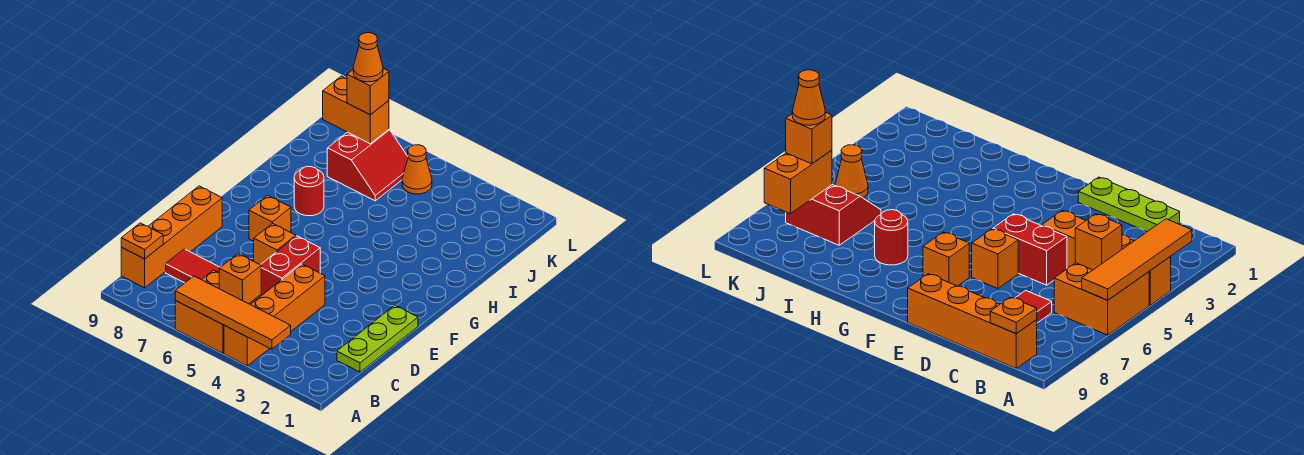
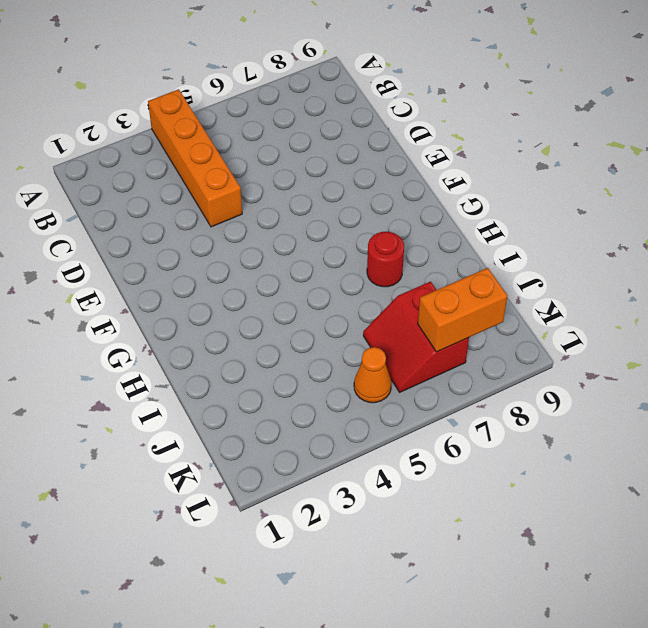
none -> orange 2x2 brick [175,270,261,353]
none -> orange 1x4 brick [121,186,222,288]
none -> lime 1x3 plate [337,305,418,372]

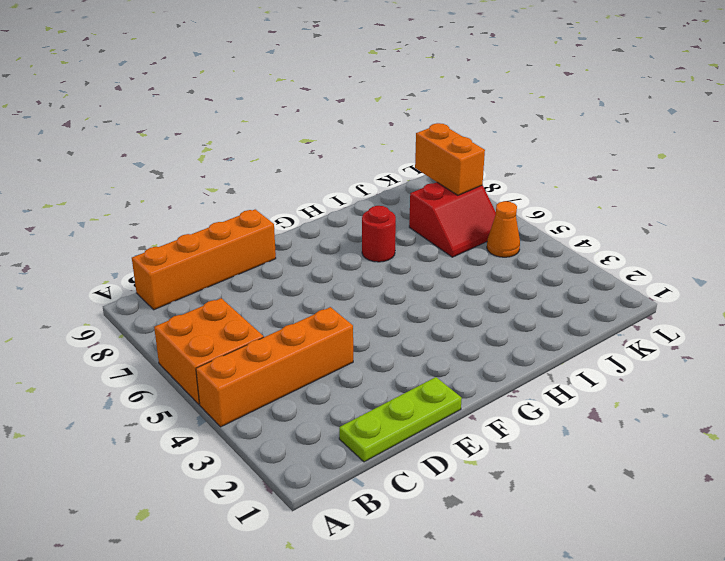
none -> red 1x2 tile [166,249,220,283]
none -> red 1x2 brick [261,236,320,296]
none -> orange 1x1 brick [254,223,296,265]

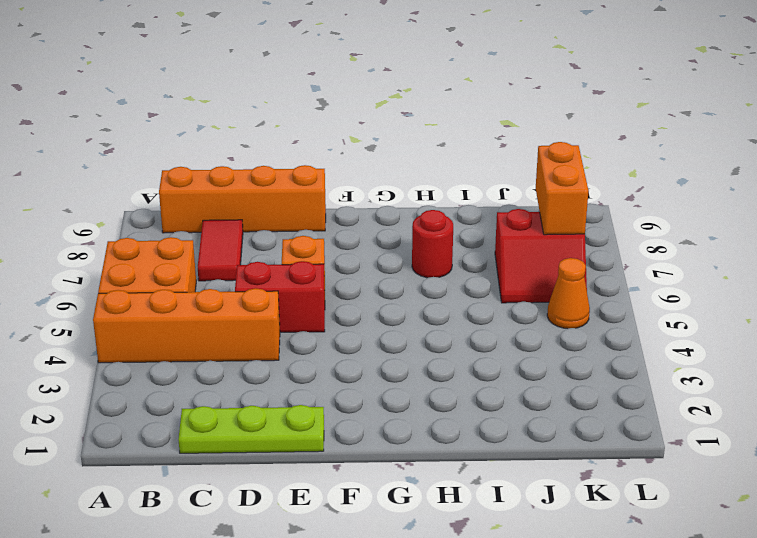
none -> orange 1x1 brick [249,195,291,241]
none -> orange 1x4 tile [175,276,291,349]
none -> orange 1x1 brick [219,254,261,304]

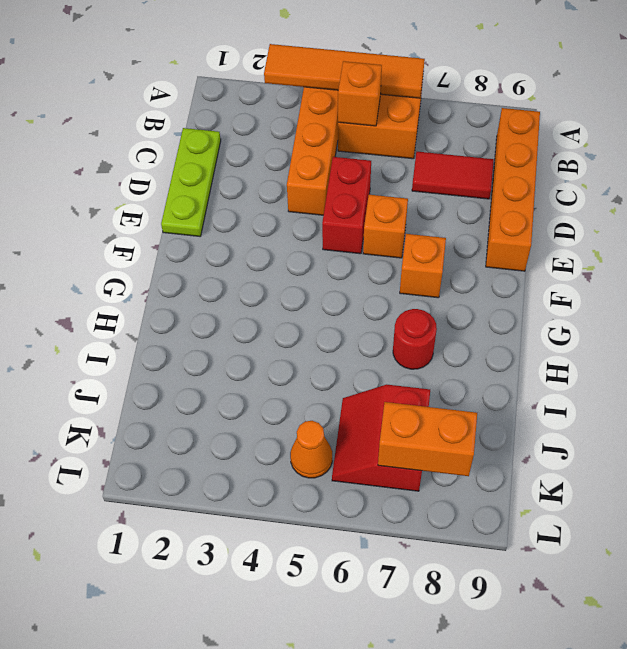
none -> orange 1x1 plate [121,223,163,259]
none -> orange 1x1 brick [347,68,389,115]
none -> orange 1x1 cone [353,33,383,82]

